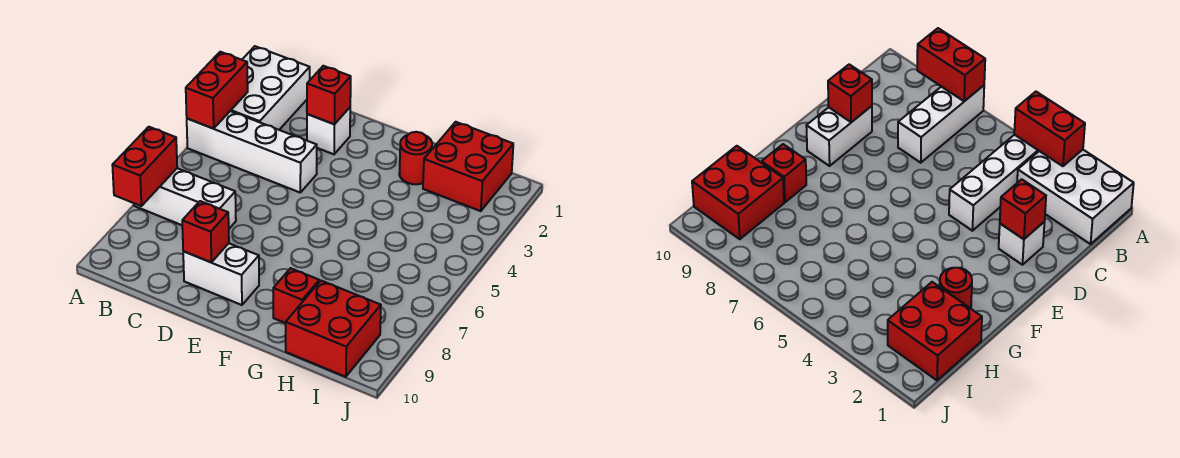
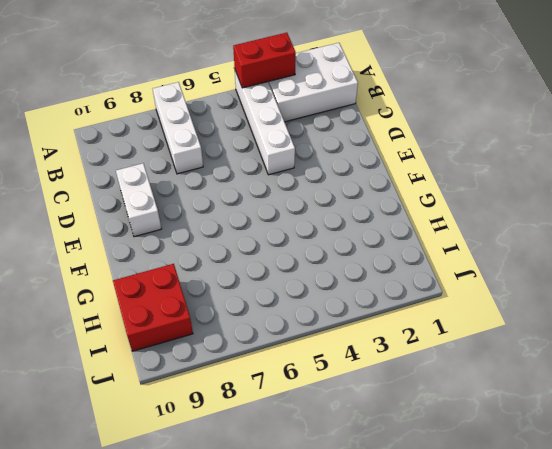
none -> white 1x1 brick [307,107,350,154]
none -> red 1x1 round brick [399,132,432,184]
none -> red 1x1 brick [273,268,319,323]

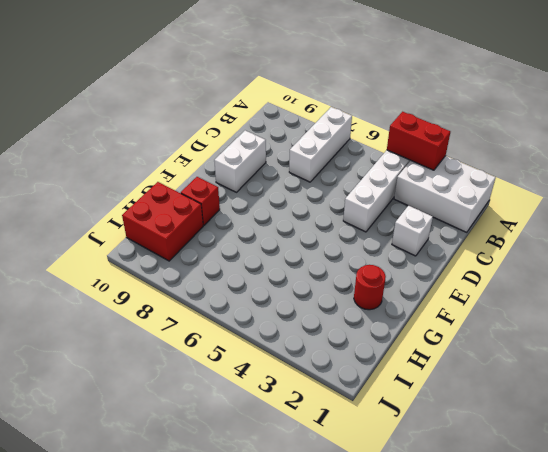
none -> red 2x2 brick [423,122,513,211]
none -> red 1x2 brick [112,127,177,206]
none -> red 1x1 brick [307,66,351,124]

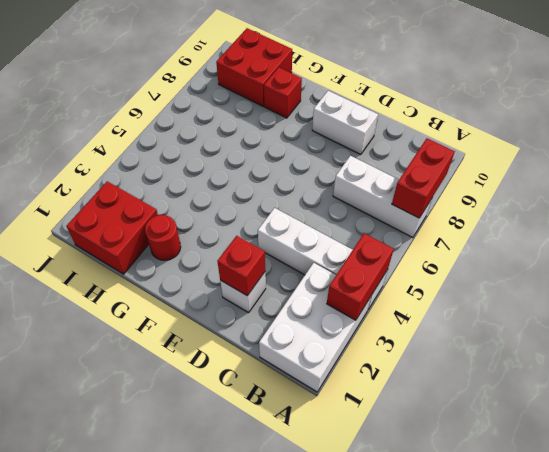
none -> red 1x1 brick [182,201,229,262]

